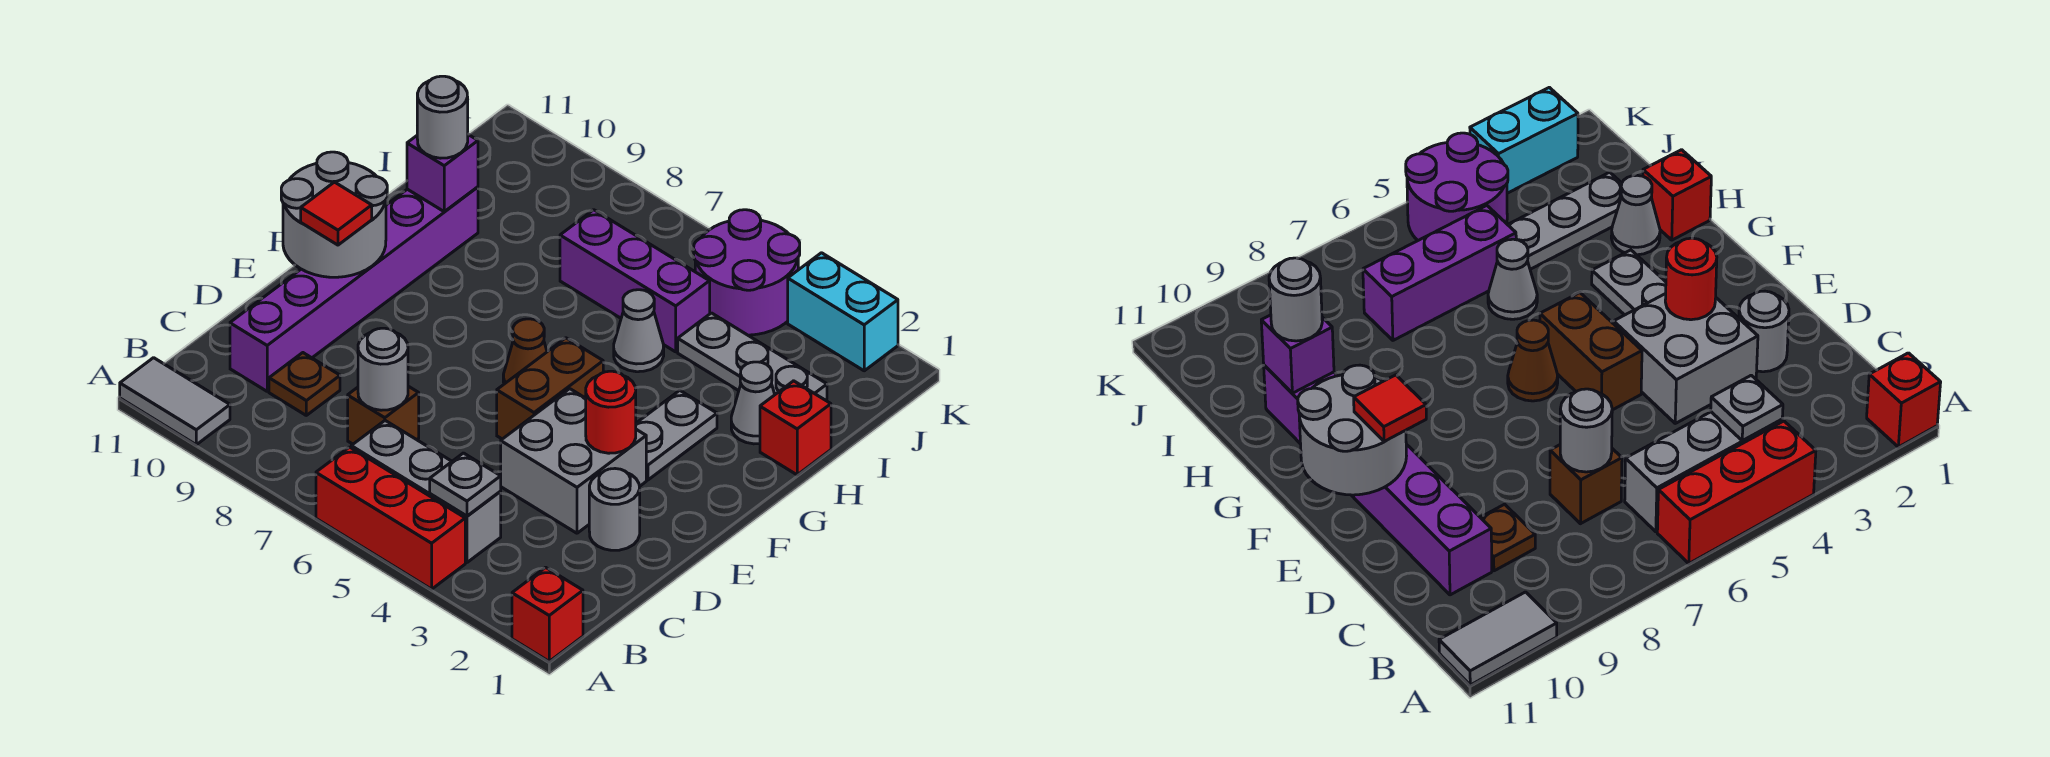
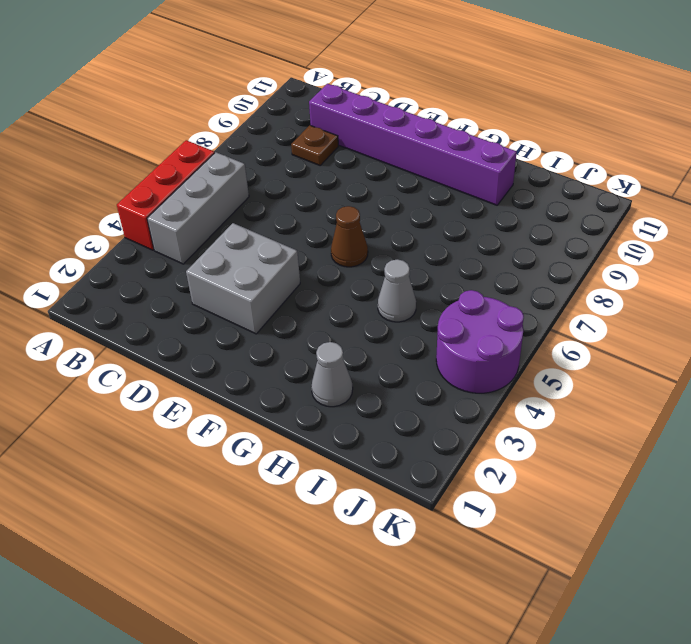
none -> red 1x1 brick [512,567,583,661]
none -> grey 1x2 tile [120,358,230,445]
none -> brown 1x1 brick [348,386,419,444]

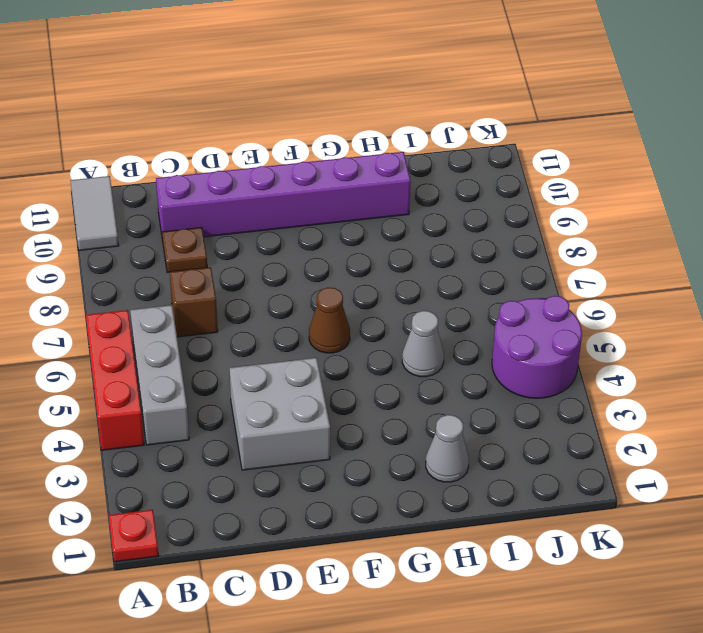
red 1x1 plate [109,510,158,562] -> red 1x1 brick [512,567,583,661]
none -> grey 1x1 round brick [589,469,640,550]
none -> brown 1x2 brick [497,338,603,439]
none -> grey 1x2 plate [636,390,717,480]

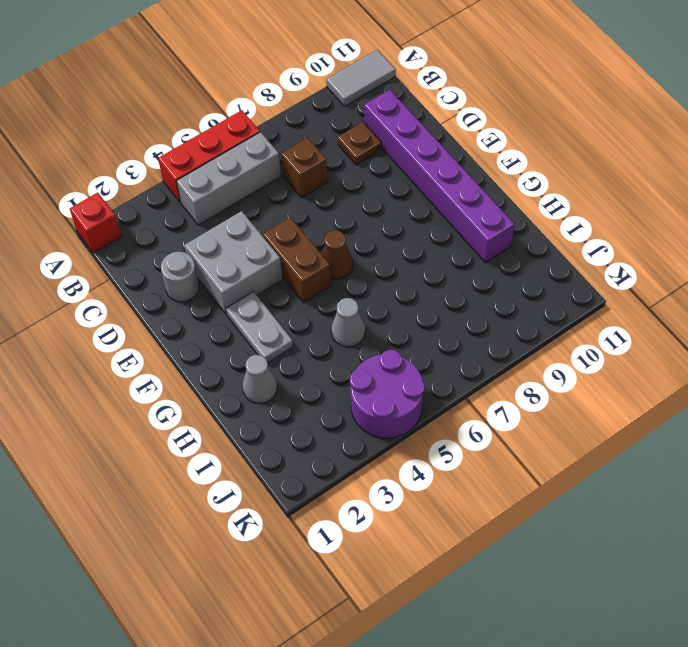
none -> red 1x1 brick [760,381,831,475]
none -> grey 1x3 plate [678,313,827,400]
none -> purple 1x3 brick [560,210,710,352]

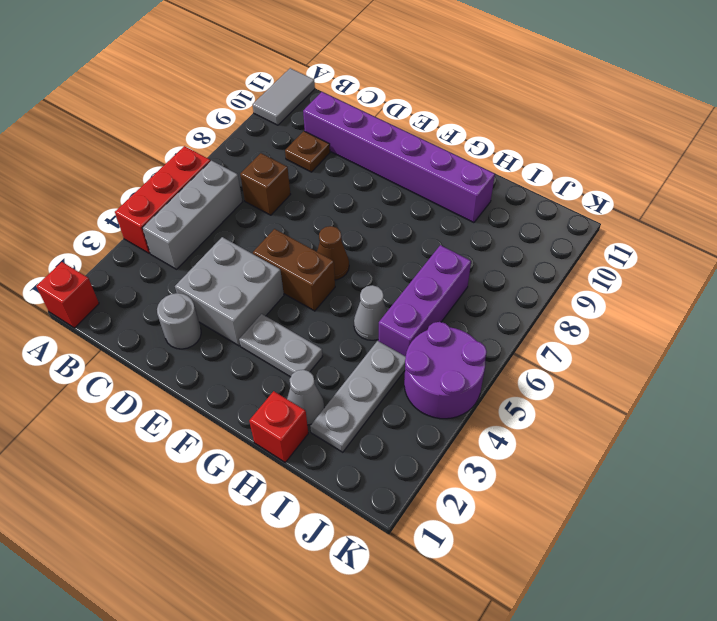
none -> cyan 1x2 brick [788,253,898,371]
none -> grey 1x1 plate [430,453,501,516]
none -> grey 1x1 round brick [358,328,408,410]

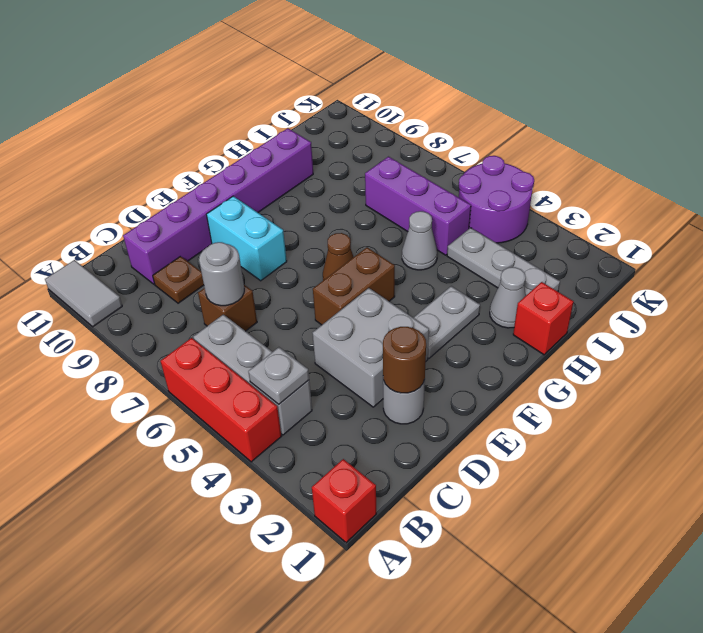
brown 1x1 round brick [383,327,426,393] -> none
cyan 1x2 brick [206,196,287,281] -> cyan 1x2 brick moved to [788,253,898,371]
none -> red 1x1 round brick [586,371,636,453]
none -> grey 2x2 round brick [281,152,387,277]
none -> purple 1x1 brick [407,134,478,211]

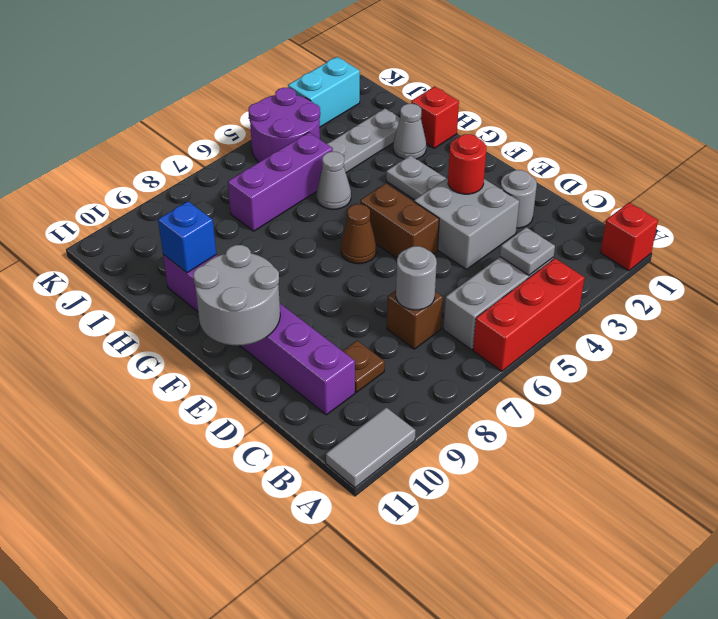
blue 1x1 brick [158,201,216,273] -> purple 1x1 brick [407,134,478,211]
none -> red 1x1 tile [301,182,372,245]
none -> grey 1x1 round brick [417,76,468,158]

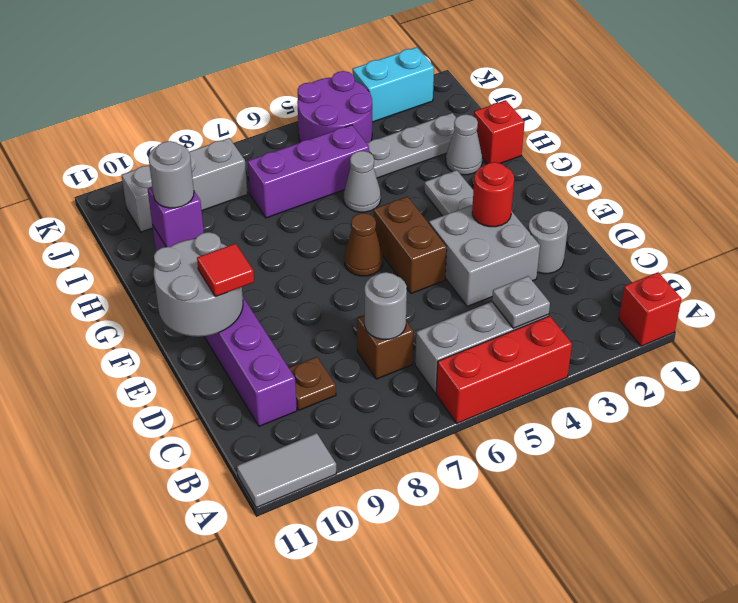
grey 1x3 brick [122,138,248,232] -> none

